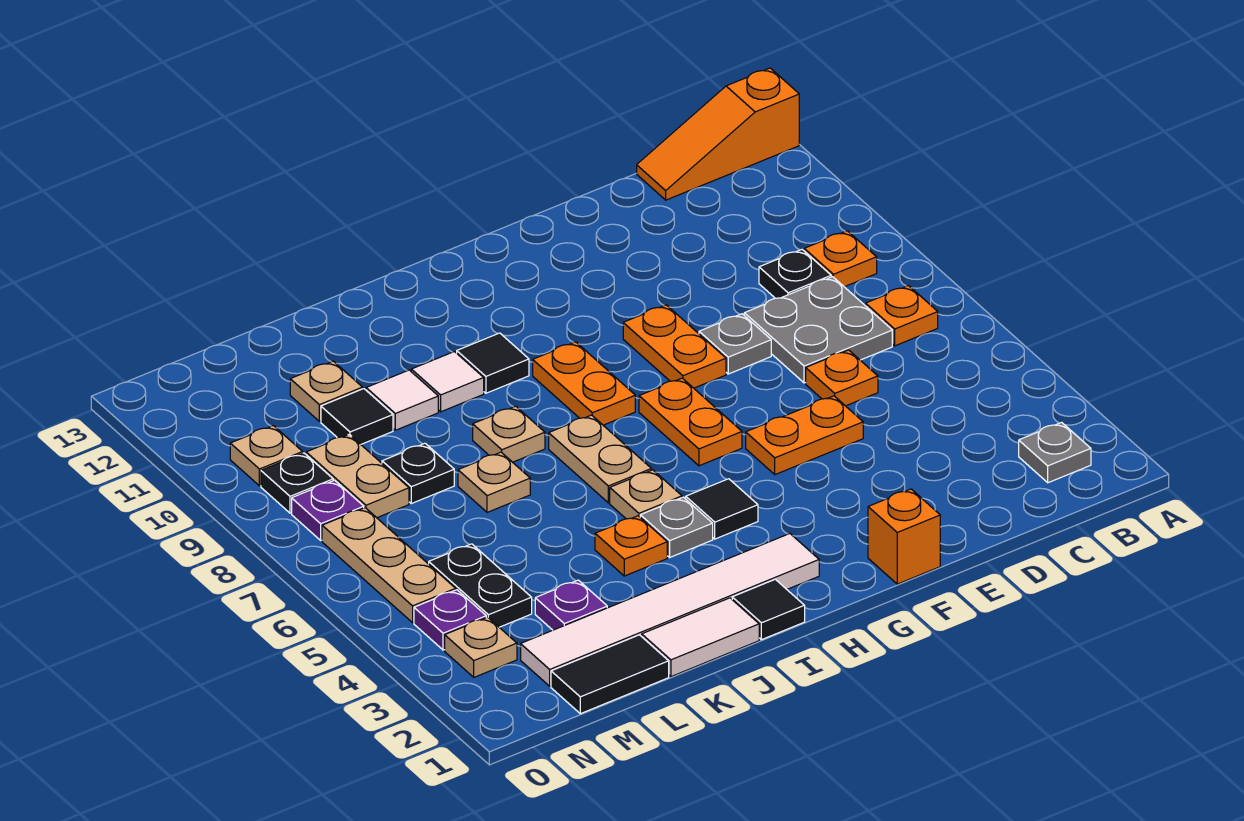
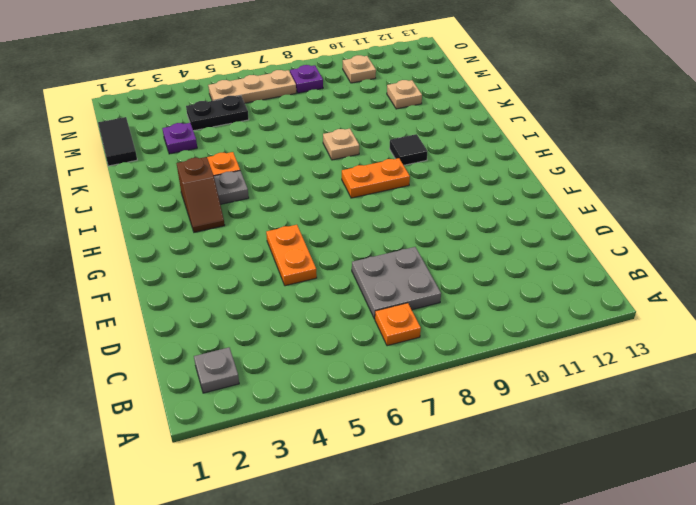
brown 1x2 slope [176,157,225,232] -> none
none -> orange 1x3 slope [637,68,799,200]
none -> orange 1x1 plate [804,231,877,287]
none -> black 1x1 plate [759,250,831,298]
none -> orange 1x1 plate [806,350,878,406]

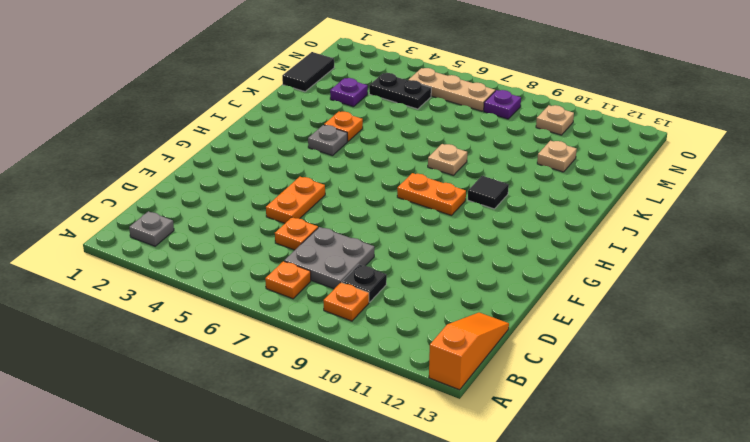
none -> grey 1x1 plate [699,314,771,374]
none -> orange 1x1 brick [868,489,940,584]
none -> orange 1x2 plate [623,305,726,388]
none -> orange 1x2 plate [639,378,742,466]

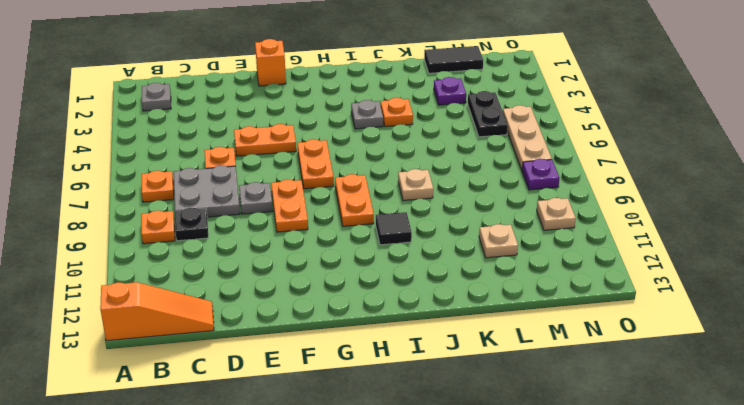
none -> white 1x6 tile [521,534,819,686]
none -> black 1x1 tile [686,479,758,539]
none -> black 1x1 tile [732,579,805,640]
none -> tan 1x1 plate [610,470,682,519]

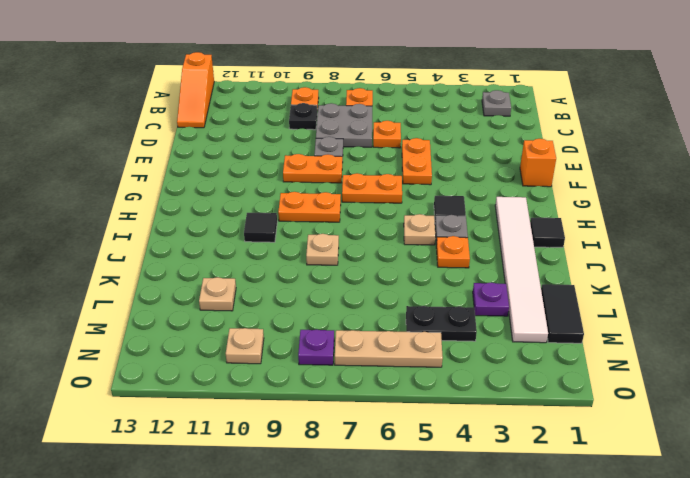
none -> tan 1x2 plate [549,415,651,503]
none -> white 1x2 tile [642,598,759,677]
none -> white 1x1 tile [411,352,484,412]
none -> tan 1x1 plate [458,452,530,512]

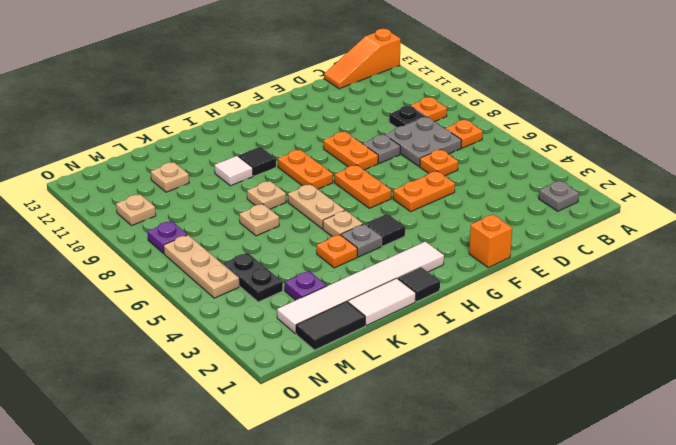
none -> white 1x1 tile [366,370,438,430]
none -> black 1x1 plate [382,443,454,504]
none -> black 1x1 tile [321,389,393,444]
none -> tan 1x2 plate [306,434,409,518]

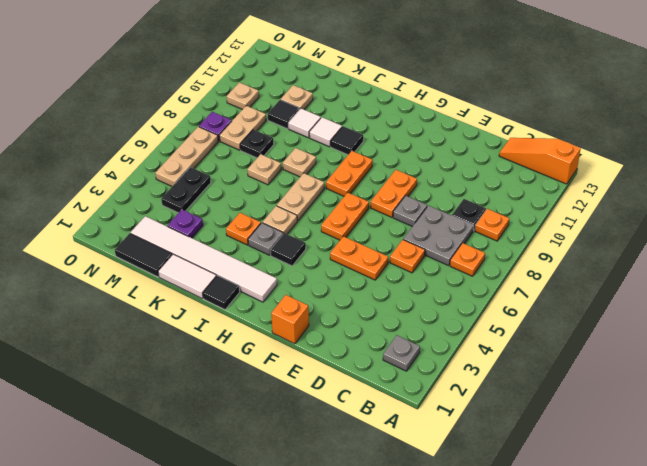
none -> tan 1x1 plate [445,617,517,677]
none -> purple 1x1 plate [414,590,486,650]
none -> black 1x1 plate [261,453,333,513]

